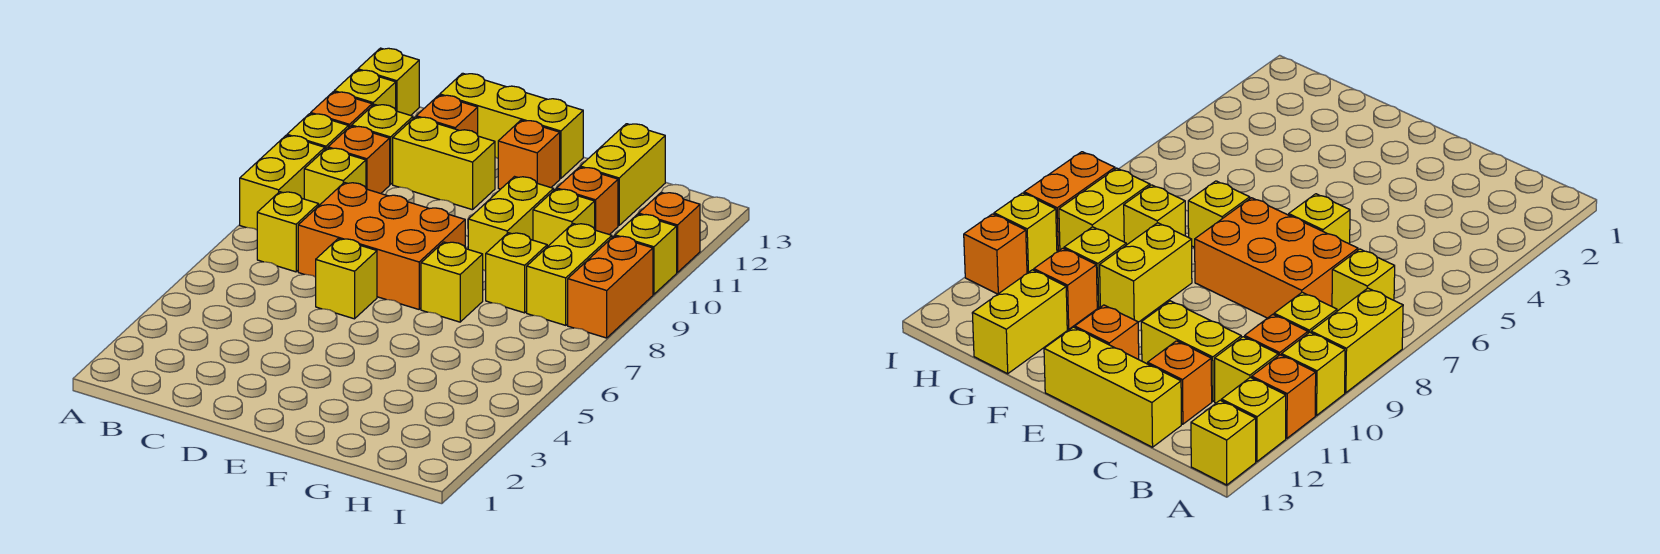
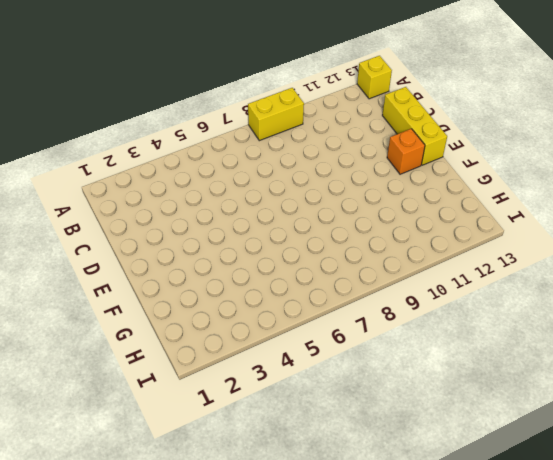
none -> yellow 1x1 brick [287,114,349,149]
none -> orange 1x1 brick [311,92,372,127]
none -> yellow 1x1 brick [334,70,396,110]

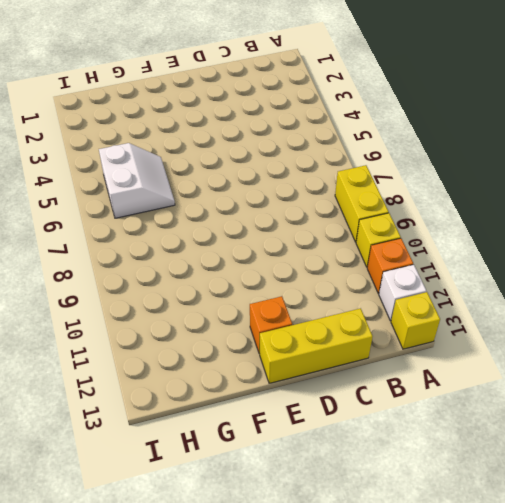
white 1x1 brick [379,265,426,321] -> yellow 1x1 brick [334,70,396,110]
white 2x2 slope [99,143,175,218] -> none
none -> yellow 1x1 brick [257,192,319,272]
none -> yellow 1x1 brick [304,148,366,205]
none -> orange 1x1 brick [328,126,390,193]

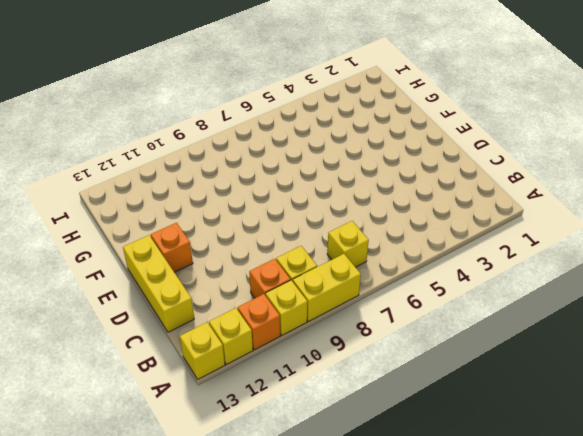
none -> yellow 1x1 brick [352,104,413,184]
none -> orange 2x3 brick [298,182,465,309]
none -> yellow 1x2 brick [393,117,495,210]

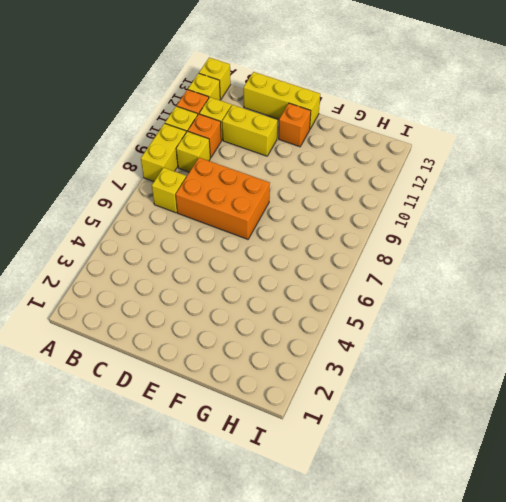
none -> orange 1x1 brick [416,95,478,135]
none -> yellow 1x1 brick [316,239,377,319]
none -> yellow 1x1 brick [421,242,483,322]

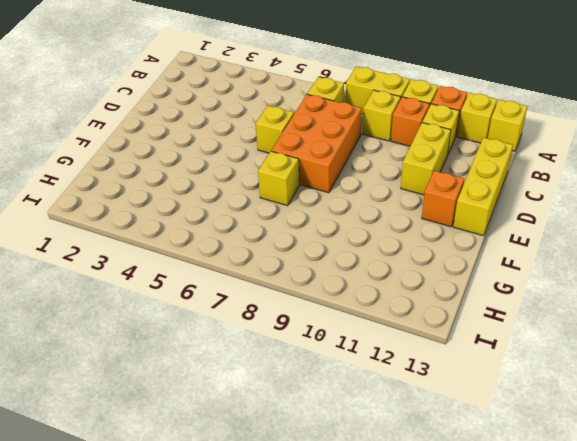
none -> orange 1x1 brick [416,95,478,135]
none -> yellow 1x2 brick [468,177,554,271]
none -> yellow 1x1 brick [486,233,547,313]

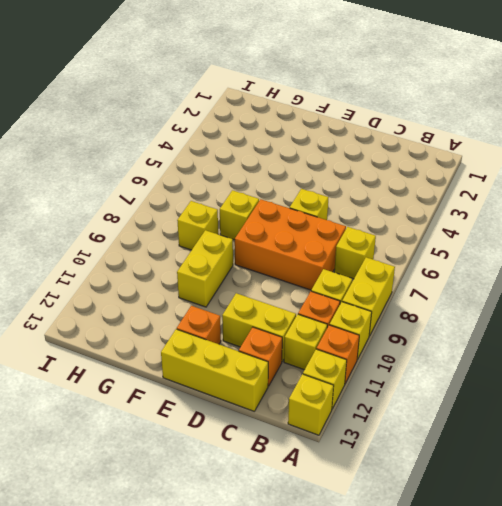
none -> yellow 1x1 brick [533,189,595,247]
none -> orange 1x1 brick [557,167,618,235]
none -> yellow 1x2 brick [580,124,665,225]

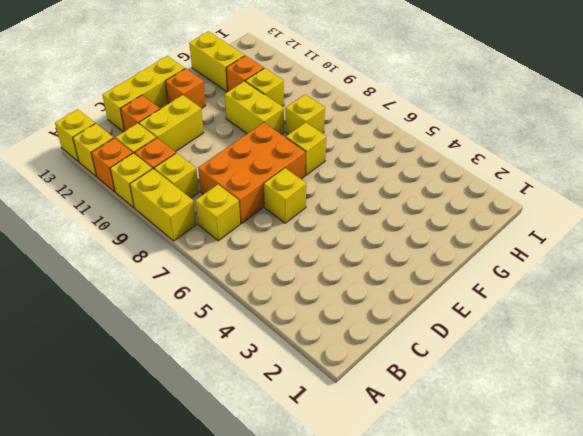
none -> yellow 1x2 brick [527,224,612,325]
none -> orange 1x2 brick [568,236,653,338]
none -> yellow 1x1 brick [615,214,677,294]

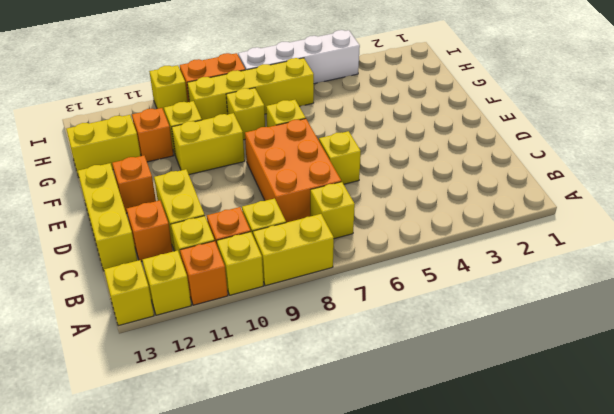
yellow 1x4 brick [187,58,314,120] -> yellow 1x2 brick [527,224,612,325]
white 1x4 brick [238,30,360,84] -> none
none -> orange 1x1 brick [639,192,700,273]

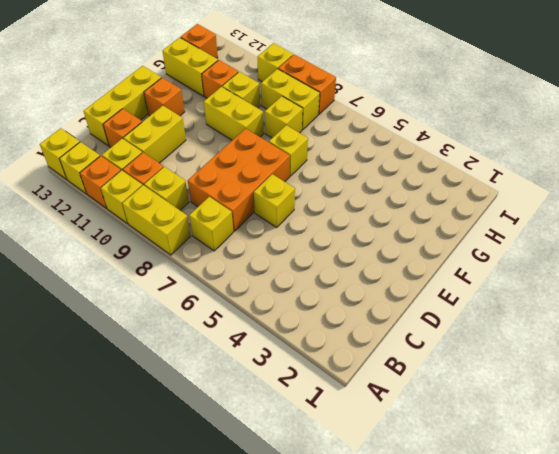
orange 1x1 brick [181,24,218,58] -> orange 1x1 brick moved to [639,192,700,273]

